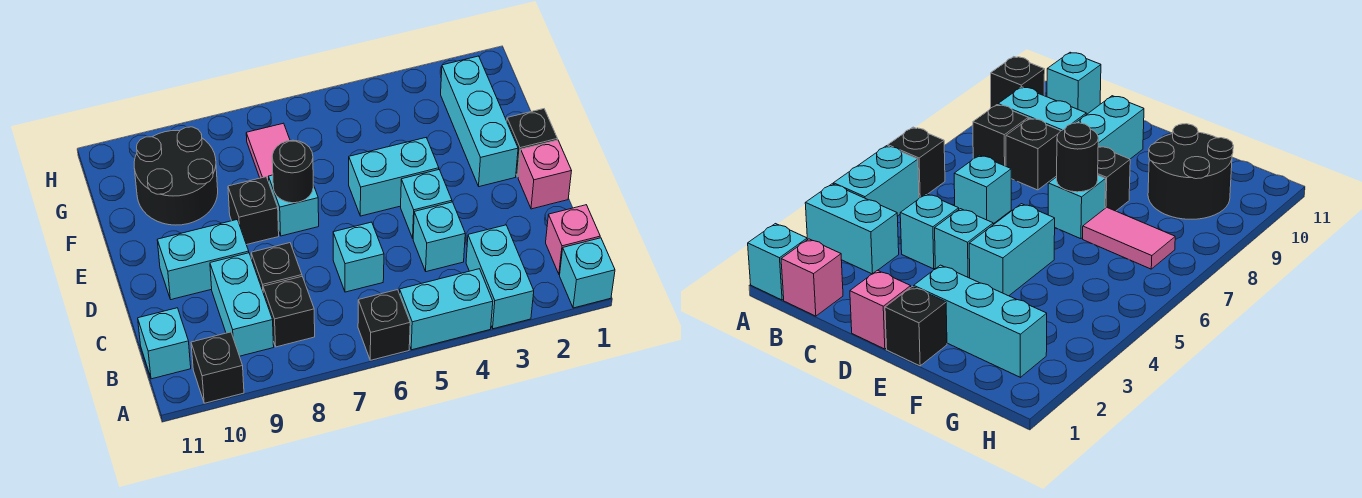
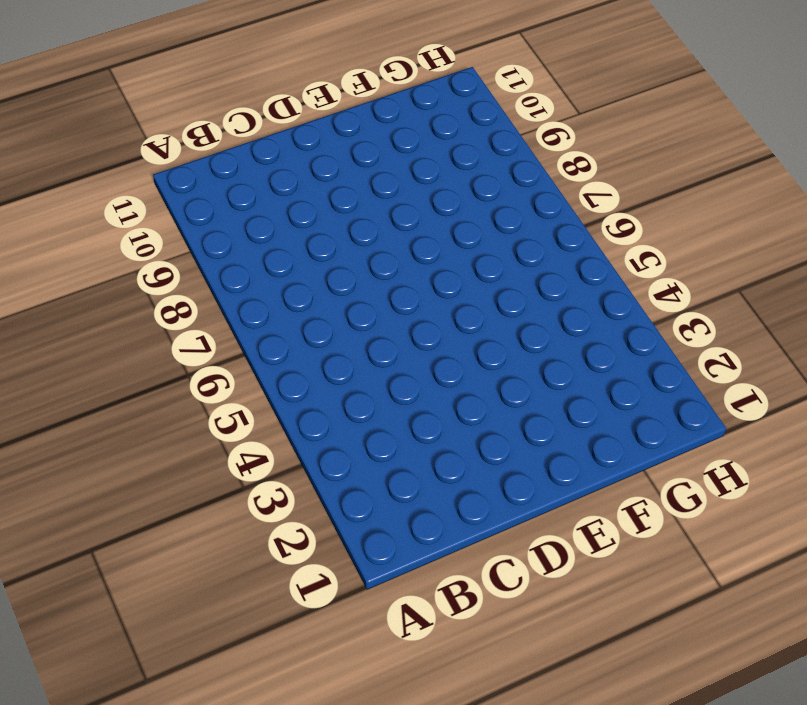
none -> cyan 1x1 brick [560,238,615,308]
none -> cyan 1x2 brick [466,225,534,329]
none -> cyan 1x2 brick [400,269,493,350]

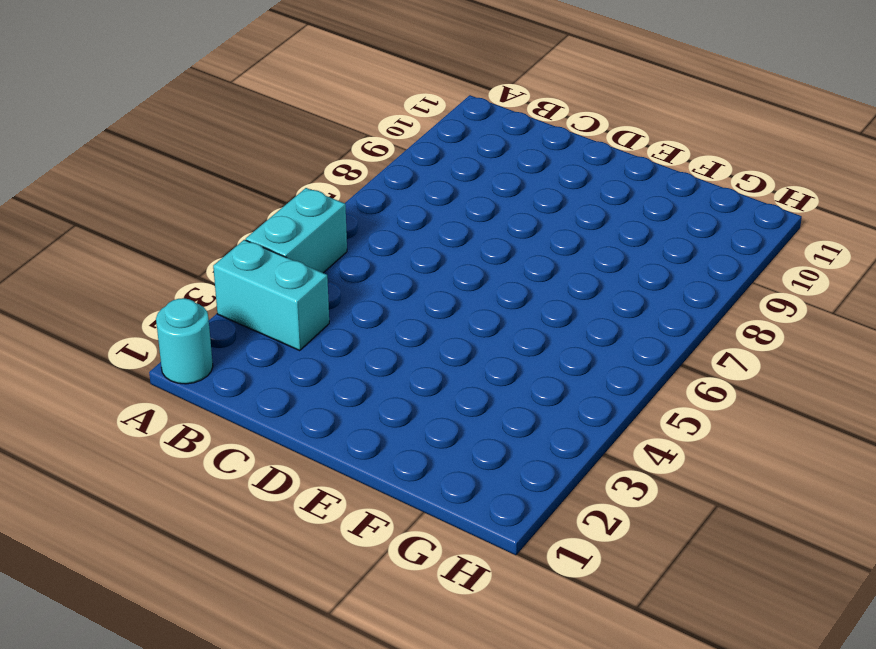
cyan 1x1 round brick [156,298,213,384] -> cyan 1x1 brick [560,238,615,308]
none -> black 1x1 brick [358,290,410,360]
none -> black 1x1 brick [191,332,244,403]
none -> pink 1x1 brick [546,205,600,274]

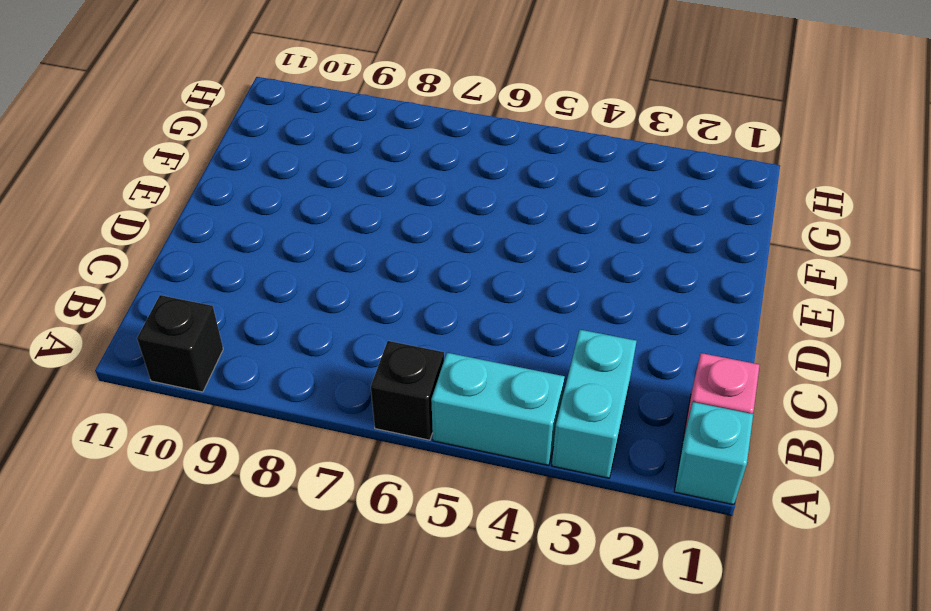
none -> black 1x1 brick [263,277,315,347]
none -> cyan 1x2 brick [210,253,274,356]
none -> cyan 1x1 brick [138,308,191,379]

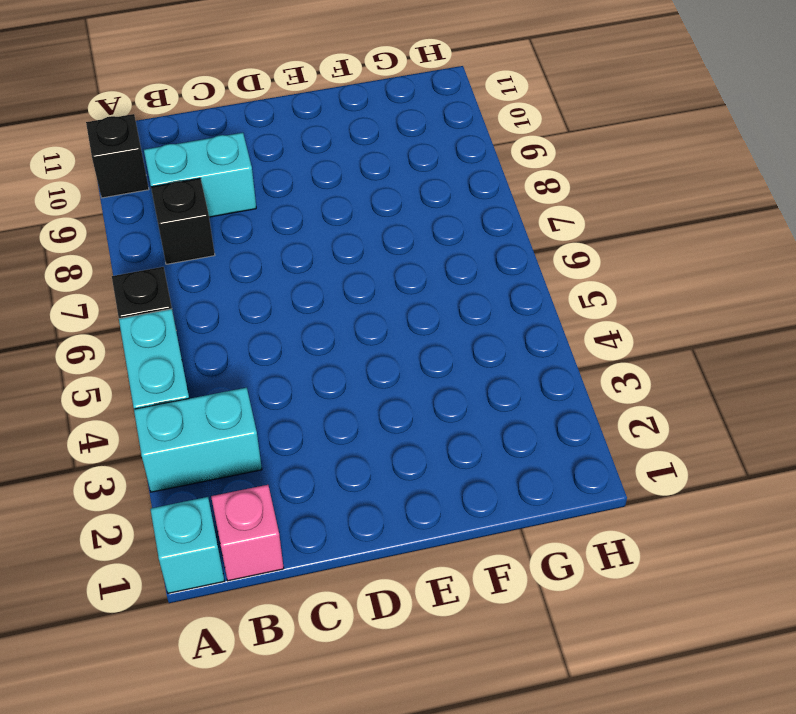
none -> cyan 1x1 brick [138,308,191,379]
none -> cyan 1x1 brick [413,202,465,272]
none -> cyan 1x1 brick [333,222,384,292]

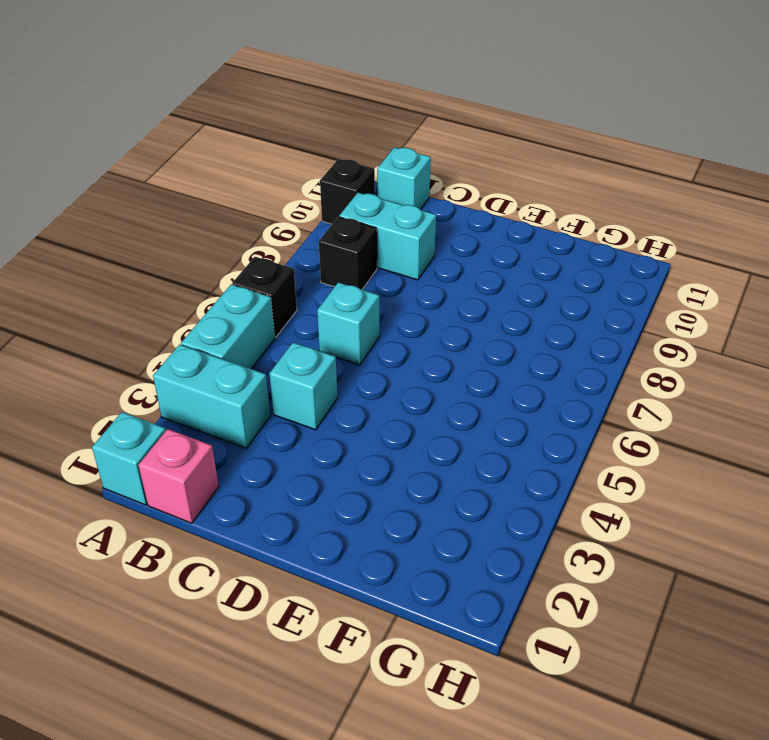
none -> black 1x1 brick [251,243,302,290]
none -> pink 1x1 brick [518,140,571,209]
none -> cyan 1x1 brick [401,170,452,238]

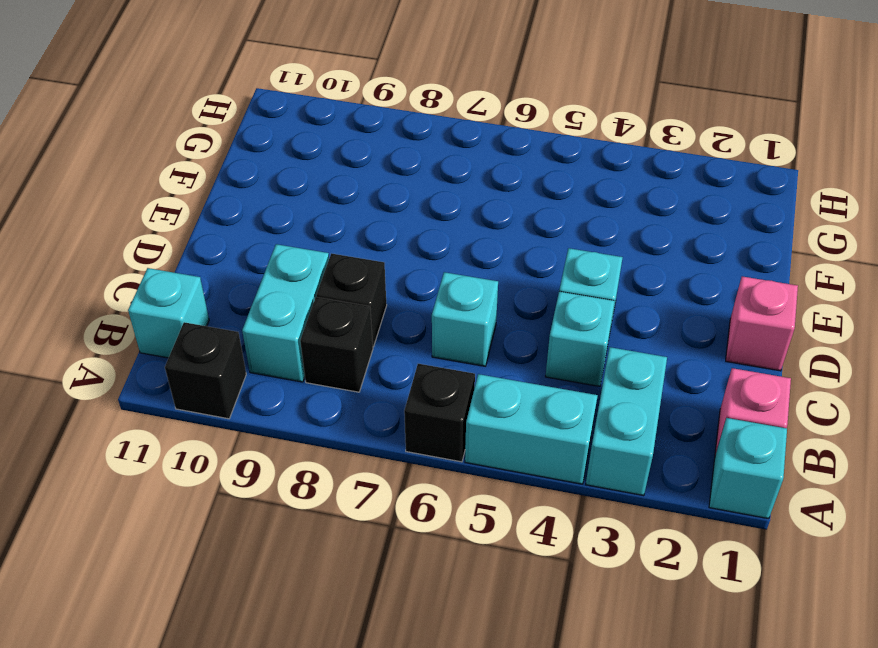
none -> cyan 1x2 brick [157,220,249,300]
none -> black 1x1 brick [507,109,557,177]
none -> cyan 1x3 brick [441,56,518,187]

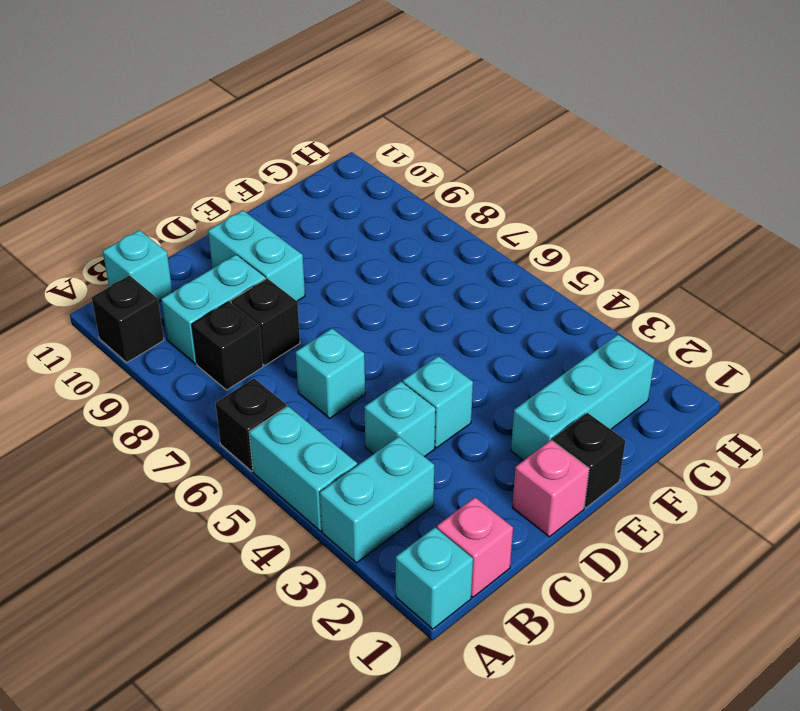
none -> cyan 1x2 brick [349,138,439,216]
none -> cyan 1x1 brick [268,175,319,236]
none -> black 1x1 brick [228,177,279,245]

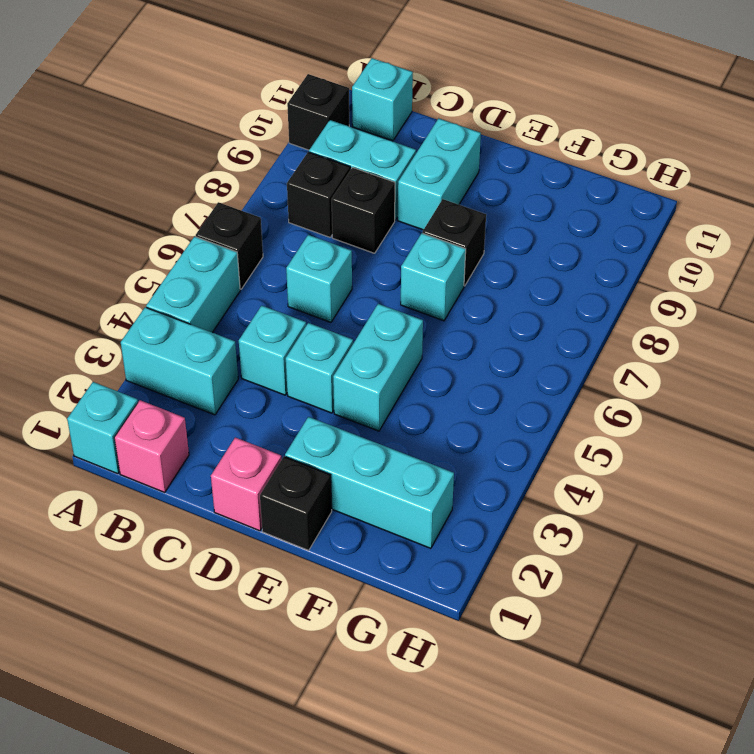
none -> pink 1x2 tile [246,123,290,182]
none -> black 2x2 round brick [134,127,218,225]
none -> black 1x1 round brick [272,140,313,203]

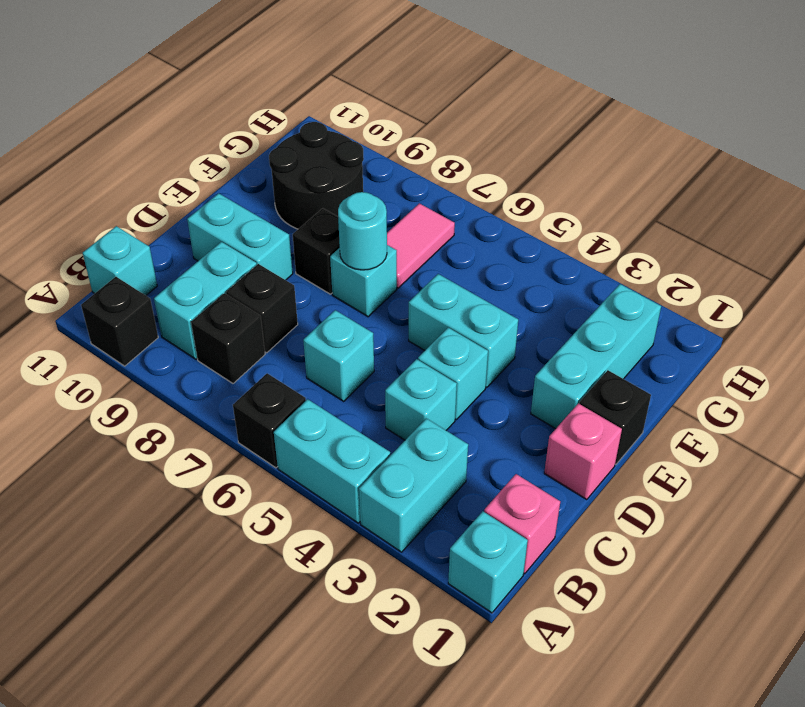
cyan 1x1 round brick [338,192,387,270] -> black 1x1 round brick [272,140,313,203]

